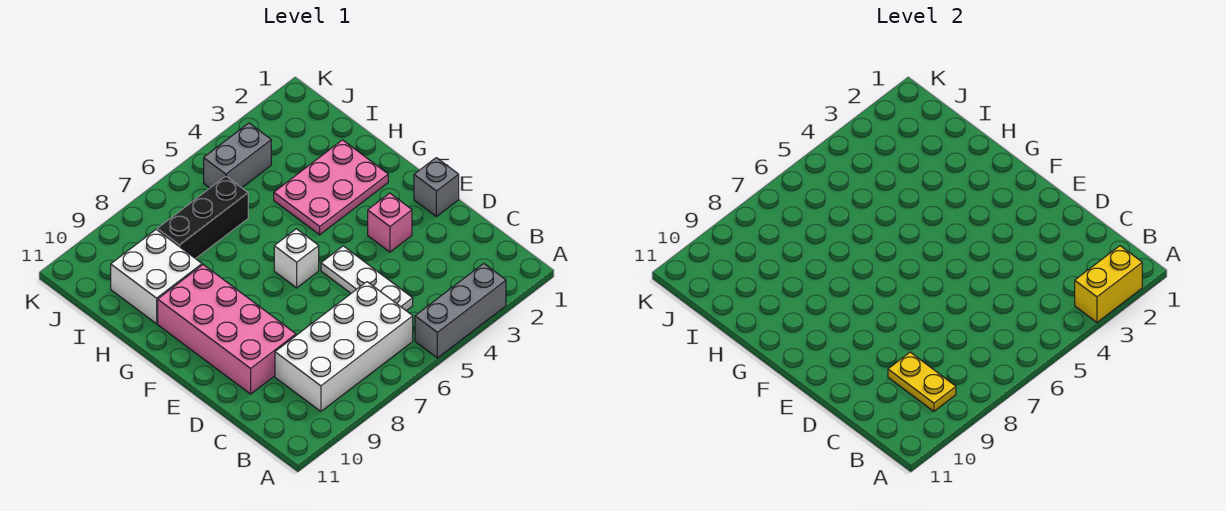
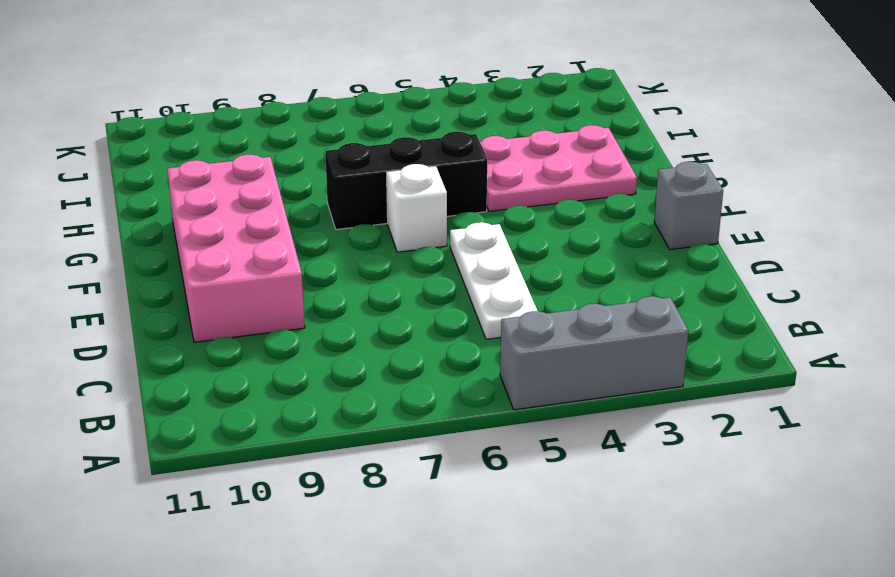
black 1x3 brick [325,132,487,230] -> black 1x3 brick moved to [157,176,248,259]
none -> white 2x4 brick [275,282,413,411]
none -> pink 1x1 brick [368,193,412,252]
none -> white 2x2 brick [111,230,202,324]

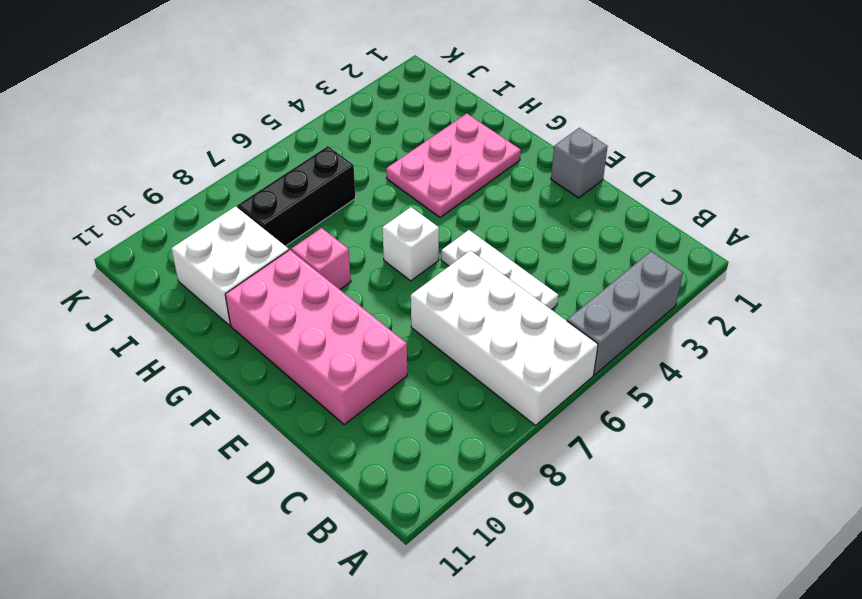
white 2x4 brick [411,250,598,425] -> white 2x4 brick turned to [275,282,413,411]
pink 1x1 brick [292,228,351,289] -> pink 1x1 brick moved to [368,193,412,252]
none -> grey 1x2 brick [204,123,271,188]
none -> yellow 1x2 brick [1075,246,1142,322]
none -> yellow 1x2 plate [888,352,956,411]

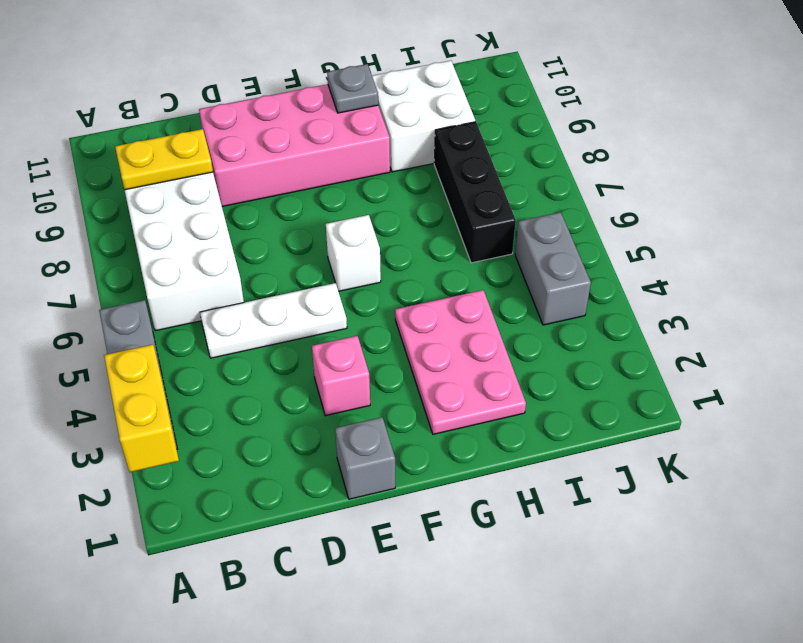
grey 1x1 plate [327,64,378,113] -> none

